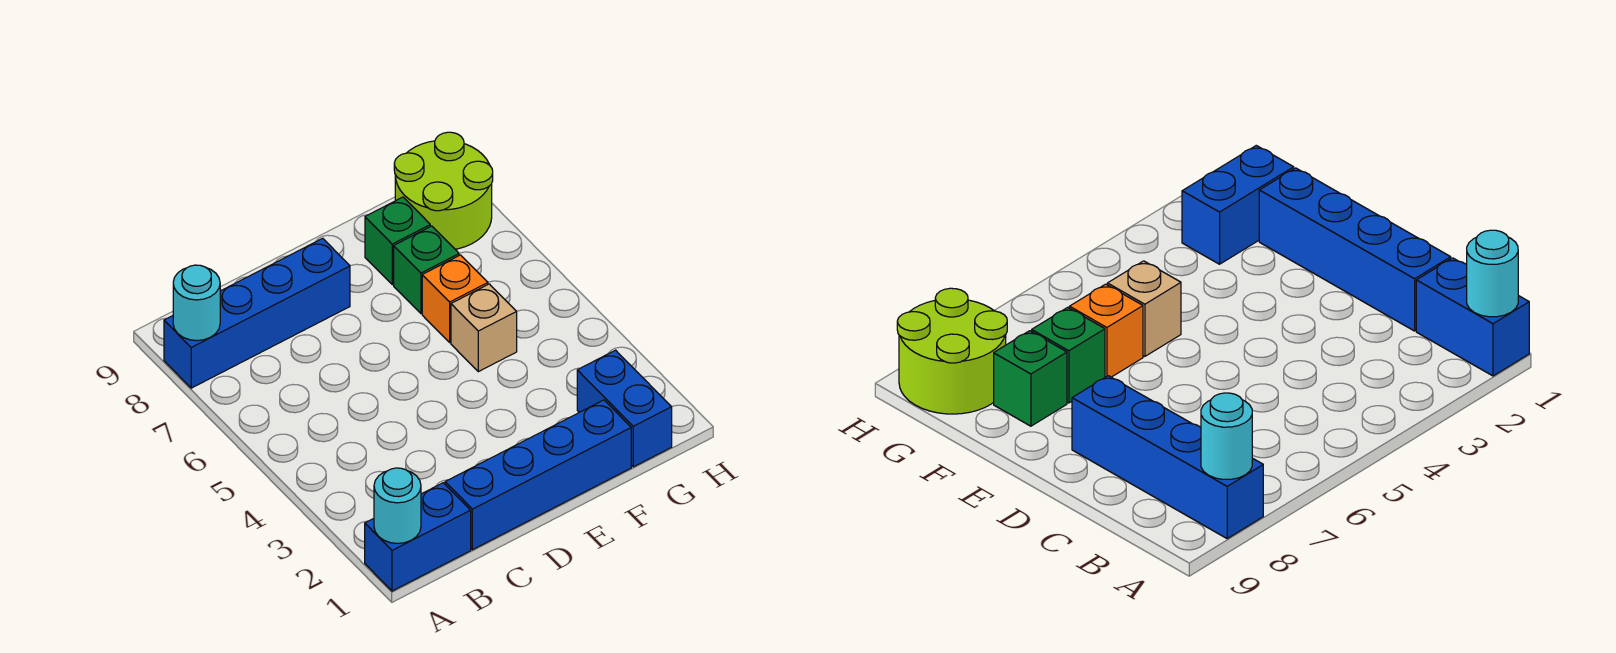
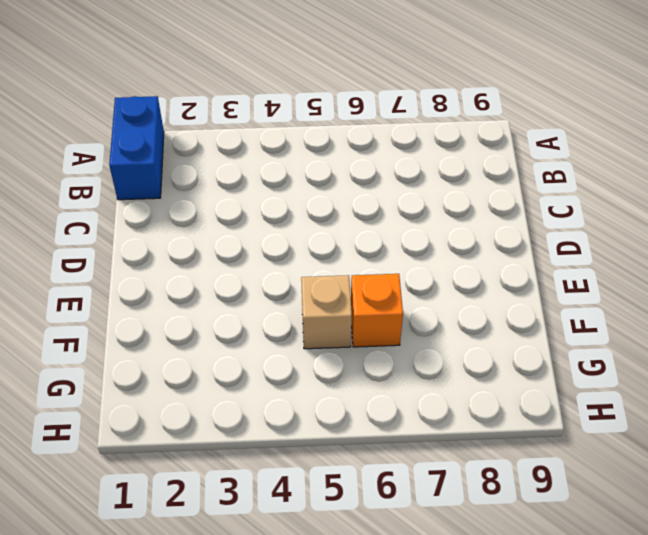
none -> blue 1x4 brick [164,238,350,388]
none -> blue 1x4 brick [445,400,631,550]

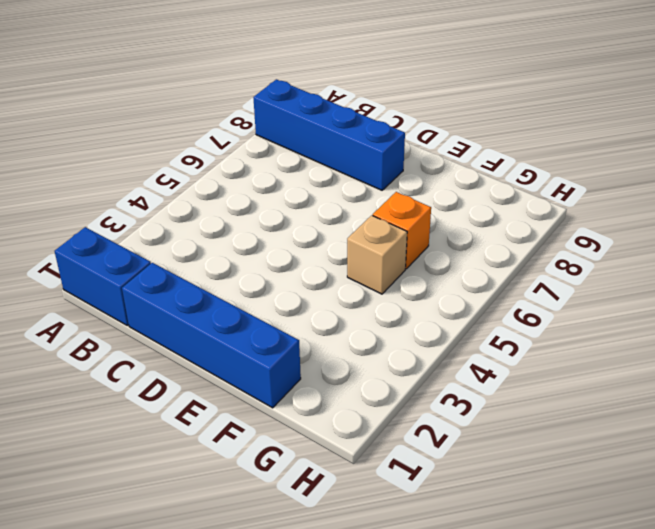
none -> green 1x1 brick [394,226,459,314]
none -> green 1x1 brick [365,197,430,285]

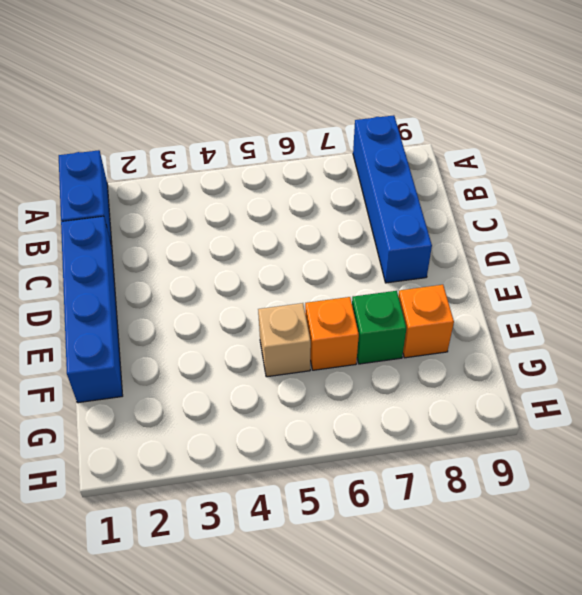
orange 1x1 brick [398,285,454,358] -> green 1x1 brick [365,197,430,285]
none -> blue 1x2 brick [577,350,672,467]
none -> lime 2x2 round brick [394,132,493,249]

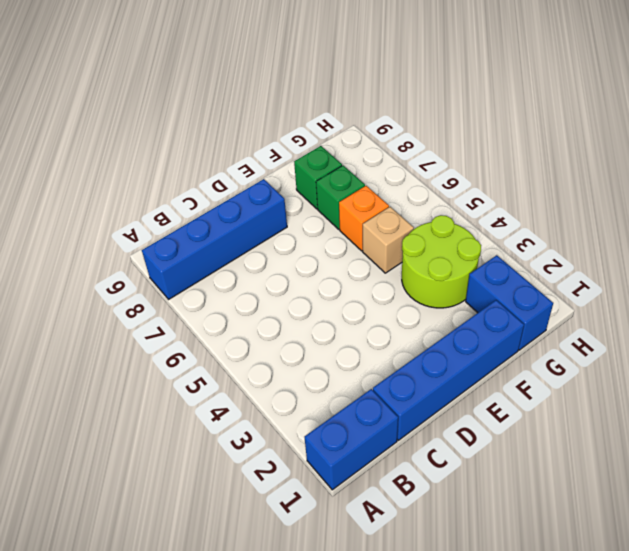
lime 2x2 round brick [402,215,481,308] -> lime 2x2 round brick moved to [394,132,493,249]
none -> cyan 1x1 round brick [374,468,421,543]
none -> cyan 1x1 round brick [173,265,220,341]

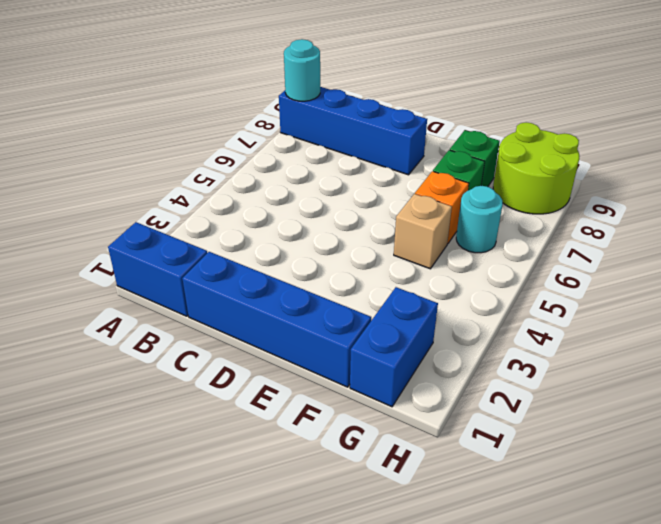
cyan 1x1 round brick [456,185,503,253] -> cyan 1x1 round brick moved to [374,468,421,543]

